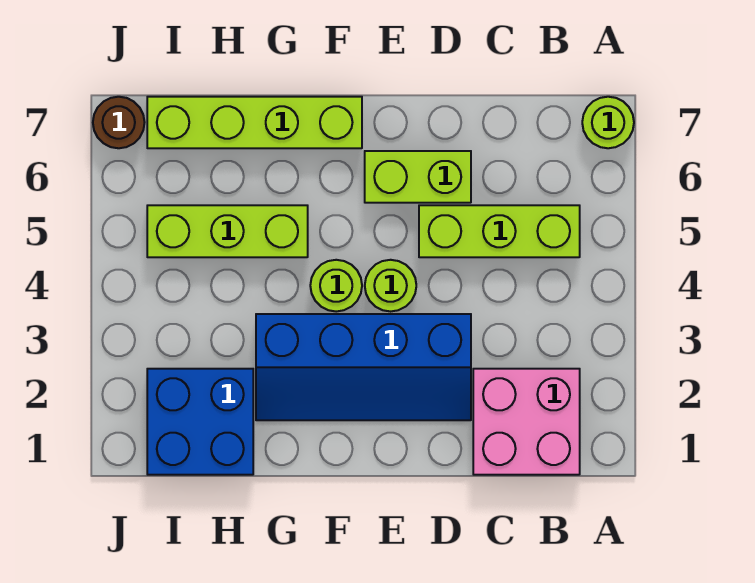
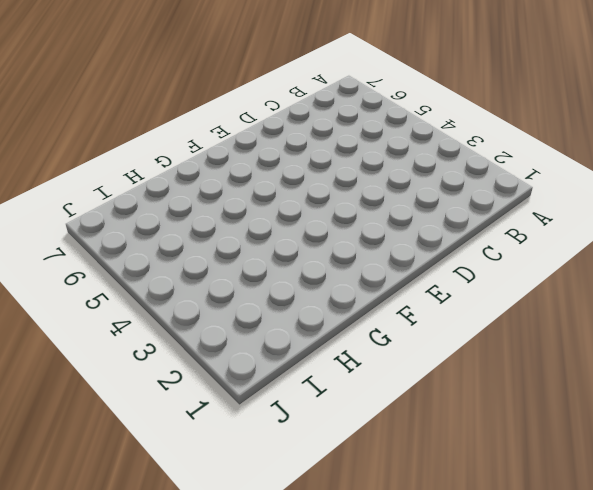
none -> lime 1x1 round brick [582,97,634,148]
none -> pink 2x2 brick [473,369,580,475]

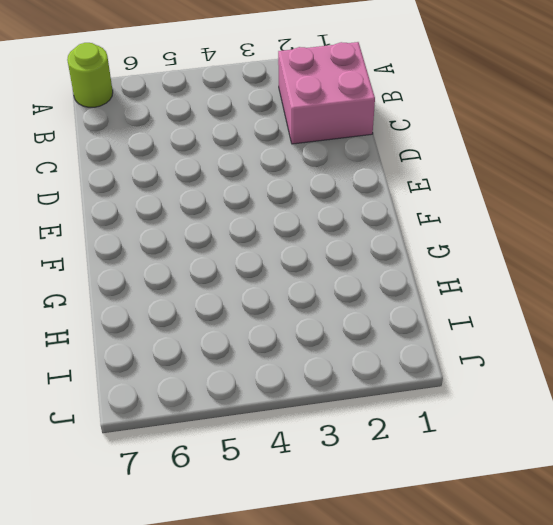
none -> lime 1x3 brick [419,205,580,257]
none -> blue 2x4 slope [256,314,471,420]

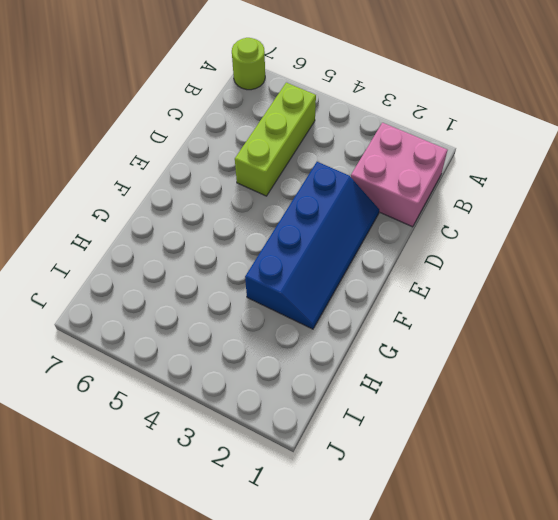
none -> lime 1x2 brick [365,151,471,203]
none -> lime 1x1 round brick [365,260,416,312]

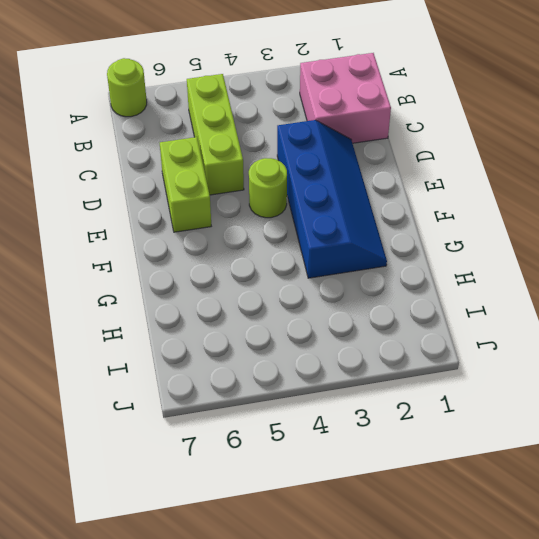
none -> lime 1x1 round brick [310,260,362,312]
none -> lime 1x4 brick [147,97,362,148]

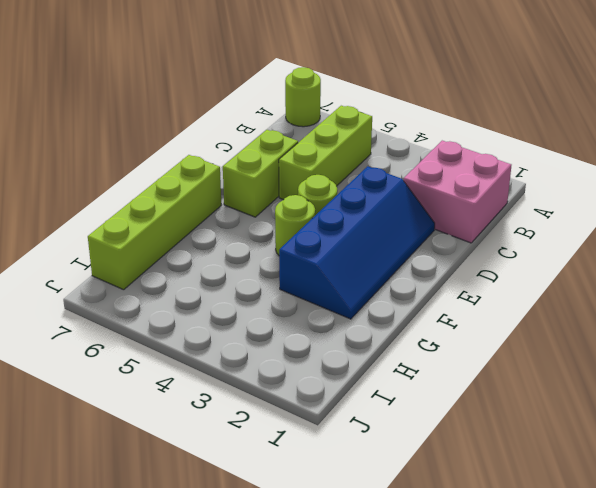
none -> lime 1x3 brick [147,205,308,257]
none -> blue 2x2 brick [147,369,253,475]

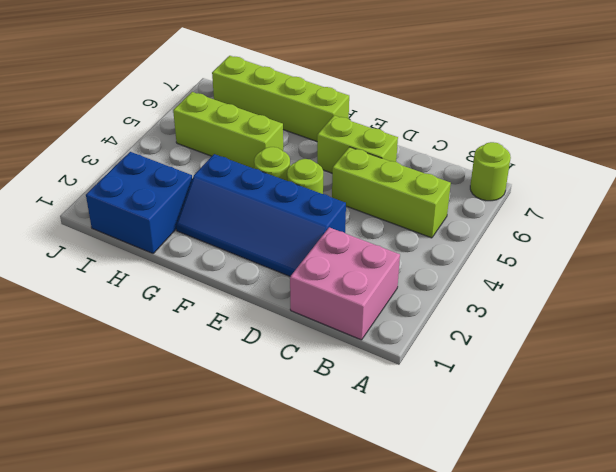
none -> brown 1x1 round brick [93,97,145,148]

